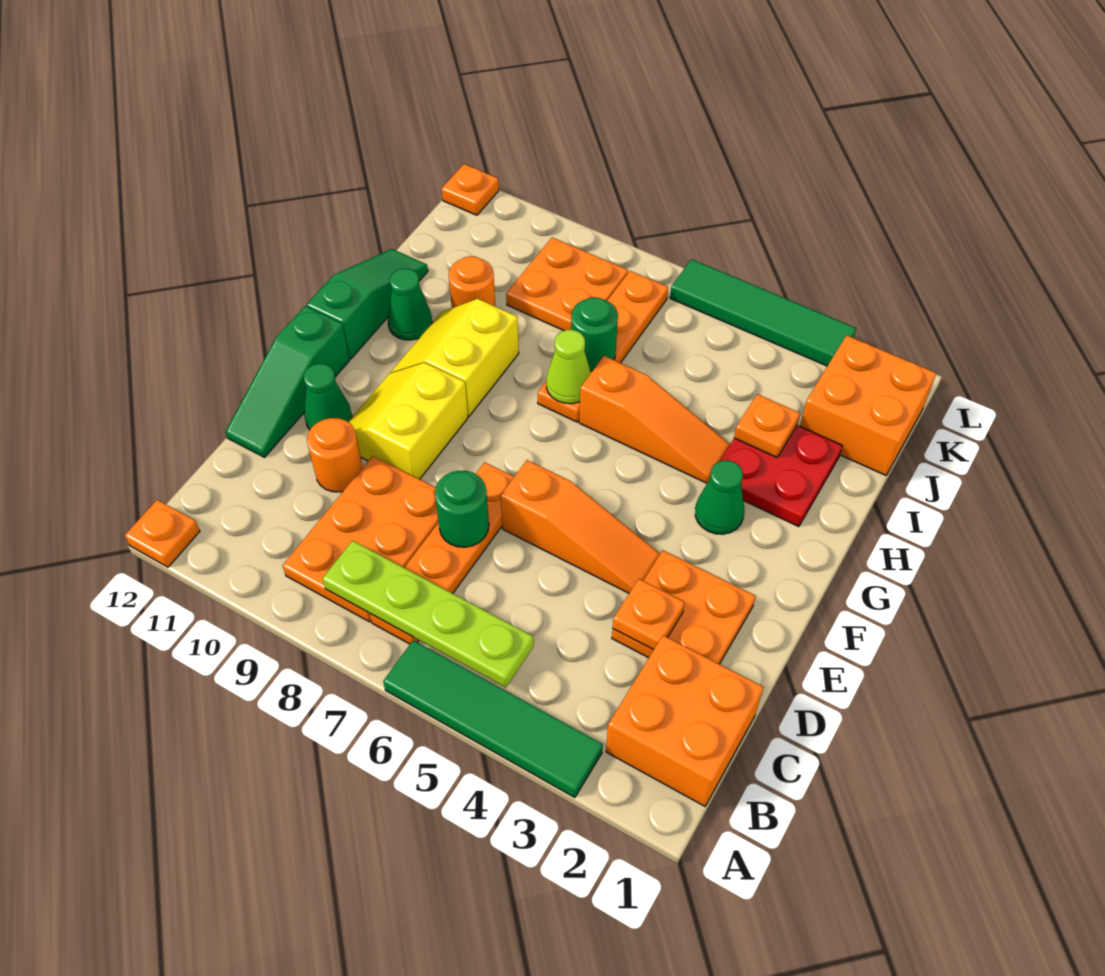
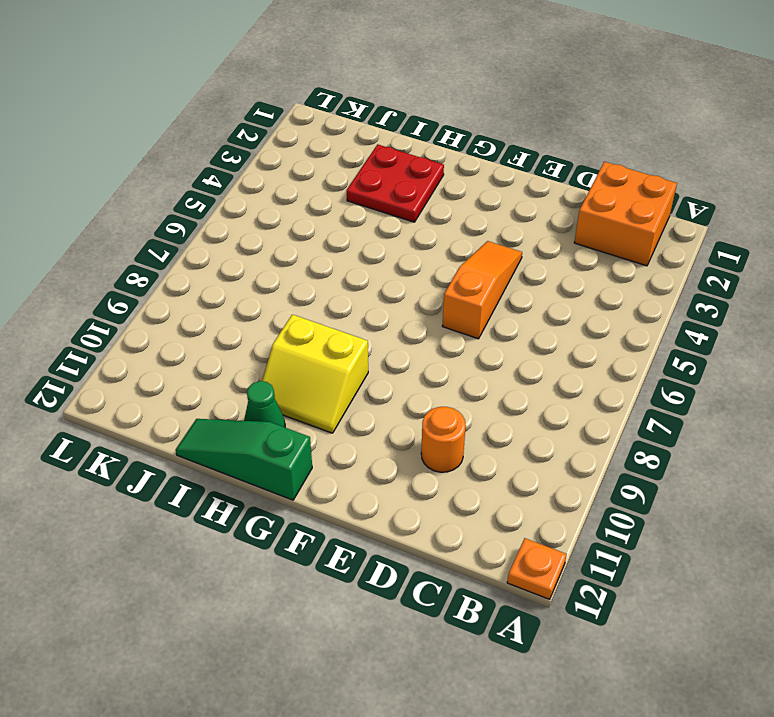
none -> green 1x4 tile [383,640,603,798]
none -> orange 1x4 plate [370,462,514,644]
none -> orange 2x3 plate [283,456,439,622]

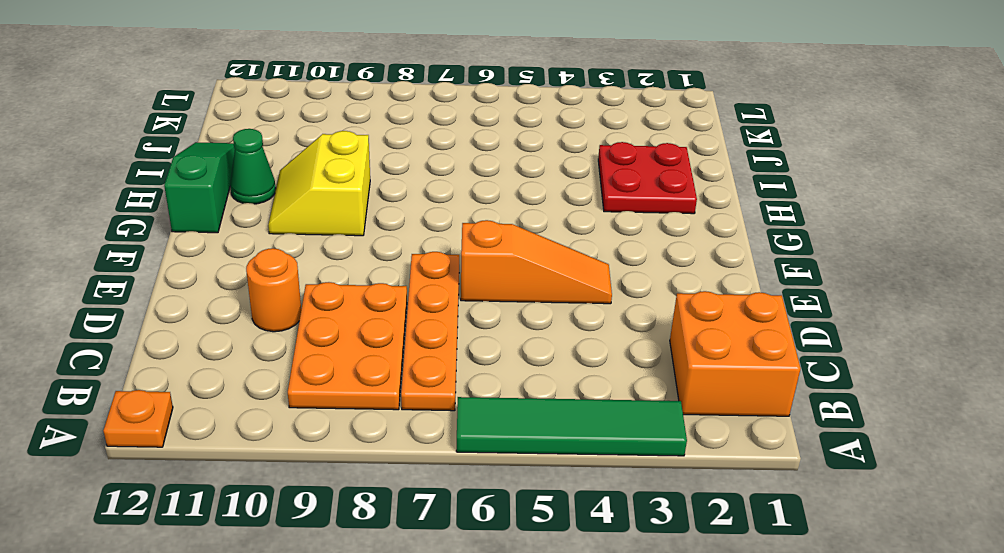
none -> orange 2x2 plate [612,550,756,664]
none -> green 1x3 slope [225,306,350,457]
none -> yellow 2x2 slope [349,363,468,479]

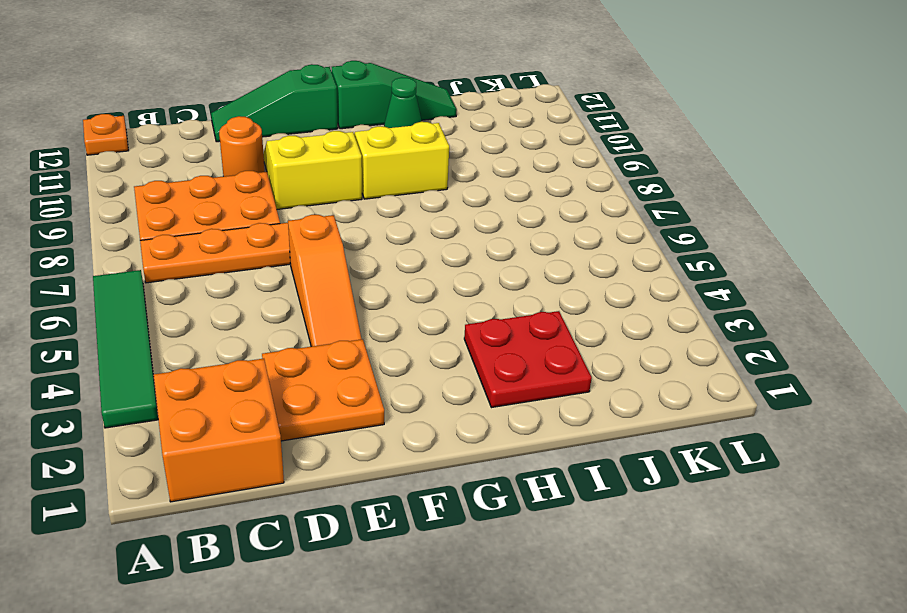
none -> green 1x1 cone [304,364,352,430]
none -> green 1x1 cone [695,460,744,534]
none -> orange 1x3 slope [579,356,730,483]

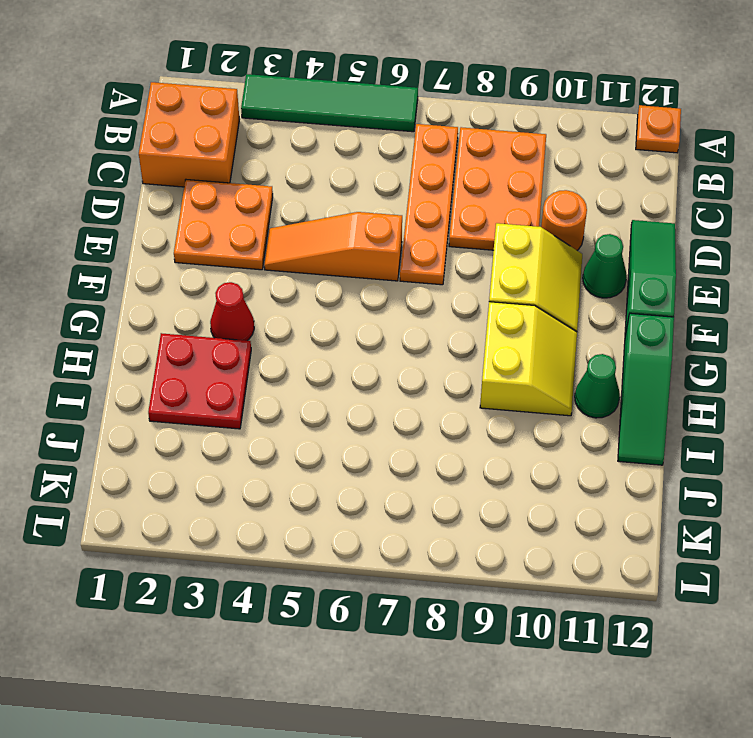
red 1x1 cone [210,282,254,341] -> green 1x1 cone [695,460,744,534]
none -> orange 1x3 slope [579,356,730,483]
none -> orange 1x4 plate [538,271,668,422]
none -> orange 1x1 round brick [449,256,495,308]

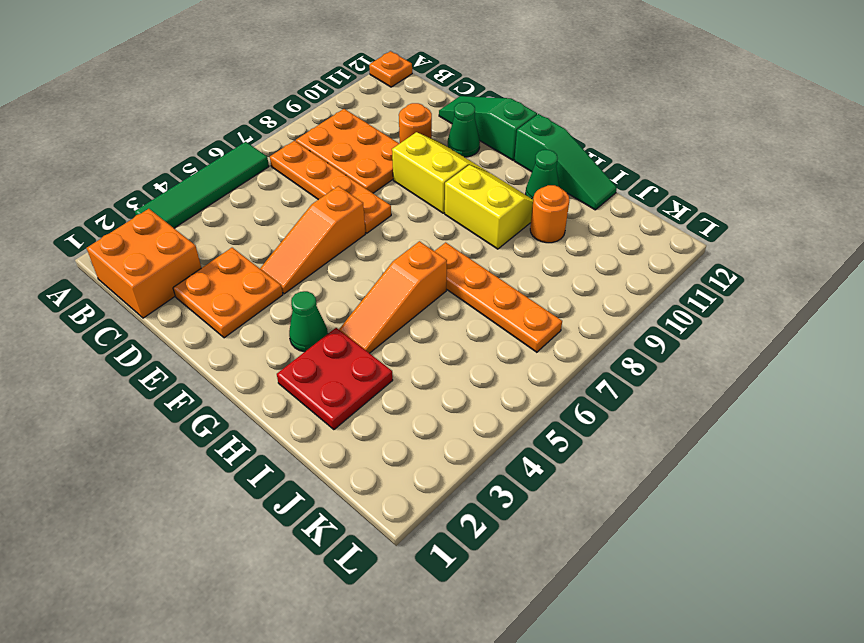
none -> orange 2x2 brick [800,335,936,475]
none -> orange 2x2 plate [506,238,628,331]
none -> green 1x4 tile [670,259,856,366]

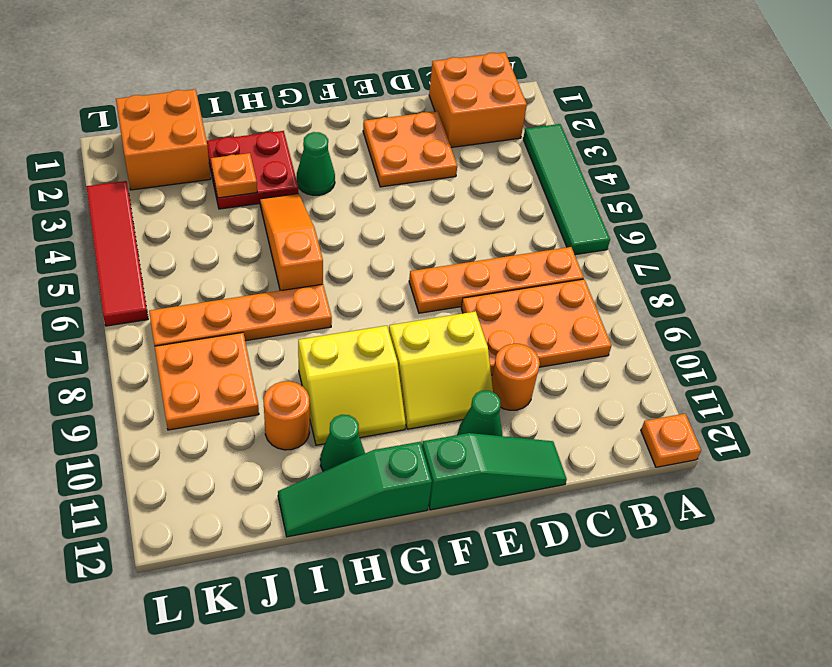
red 1x4 tile [86,181,148,326] -> green 1x4 tile [670,259,856,366]
none -> orange 1x3 slope [501,460,660,593]
none -> orange 1x1 plate [442,164,499,215]
none -> lime 1x4 plate [322,540,534,688]

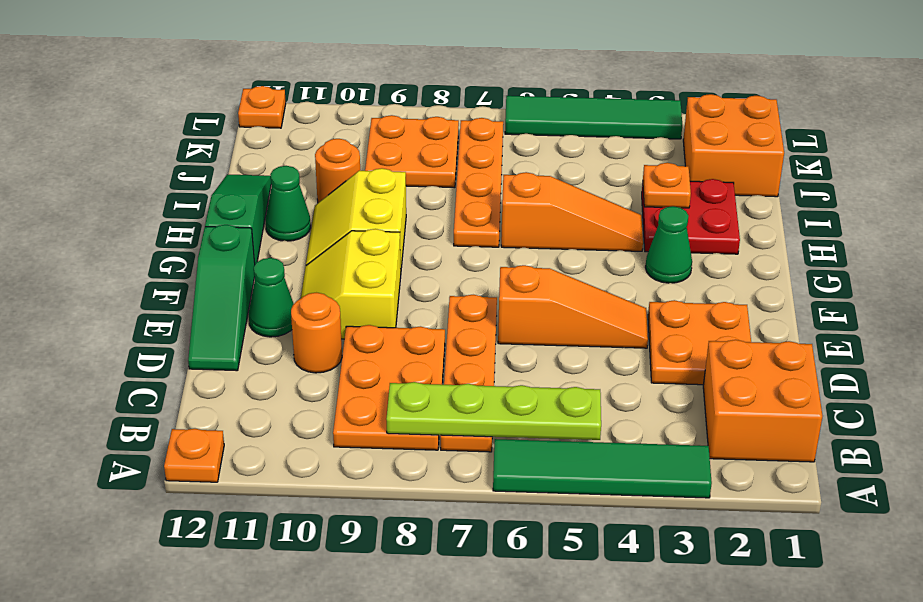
none -> orange 1x1 plate [613,579,685,650]
none -> green 1x1 round brick [435,471,489,547]
none -> lime 1x1 cone [546,330,591,404]

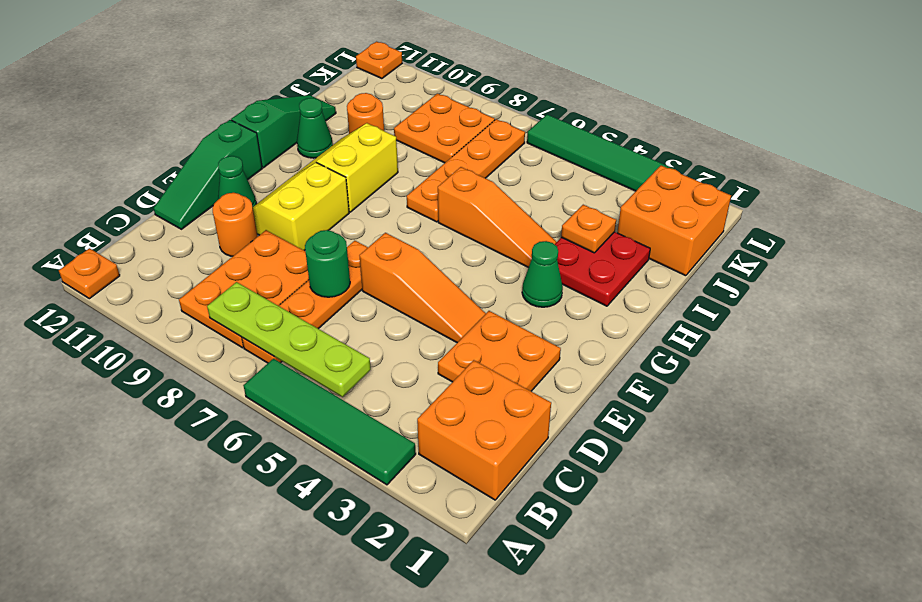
none -> orange 1x1 plate [613,579,685,650]
none -> lime 1x1 cone [546,330,591,404]
none -> green 1x1 round brick [571,297,618,371]

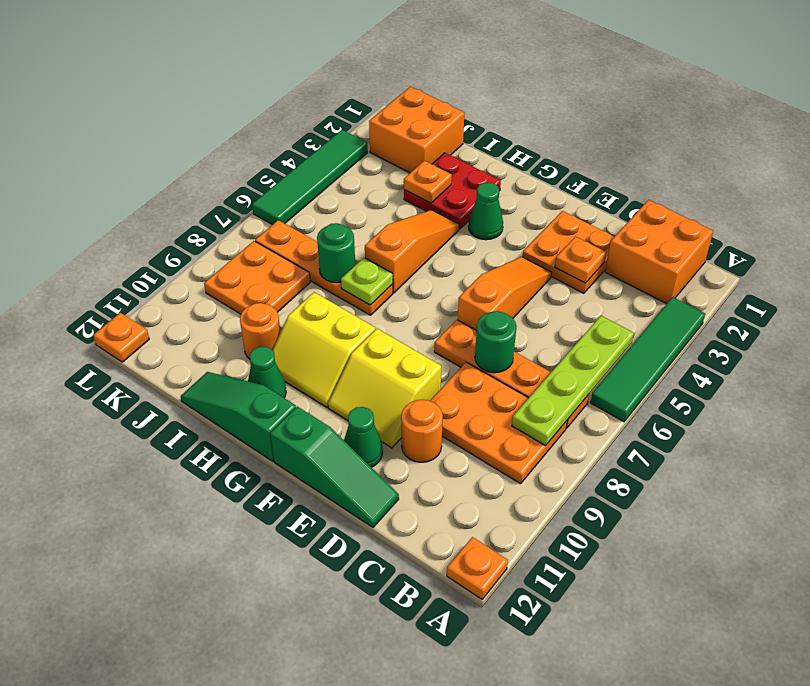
lime 1x1 plate [341,258,393,305] -> lime 1x1 cone [546,330,591,404]

